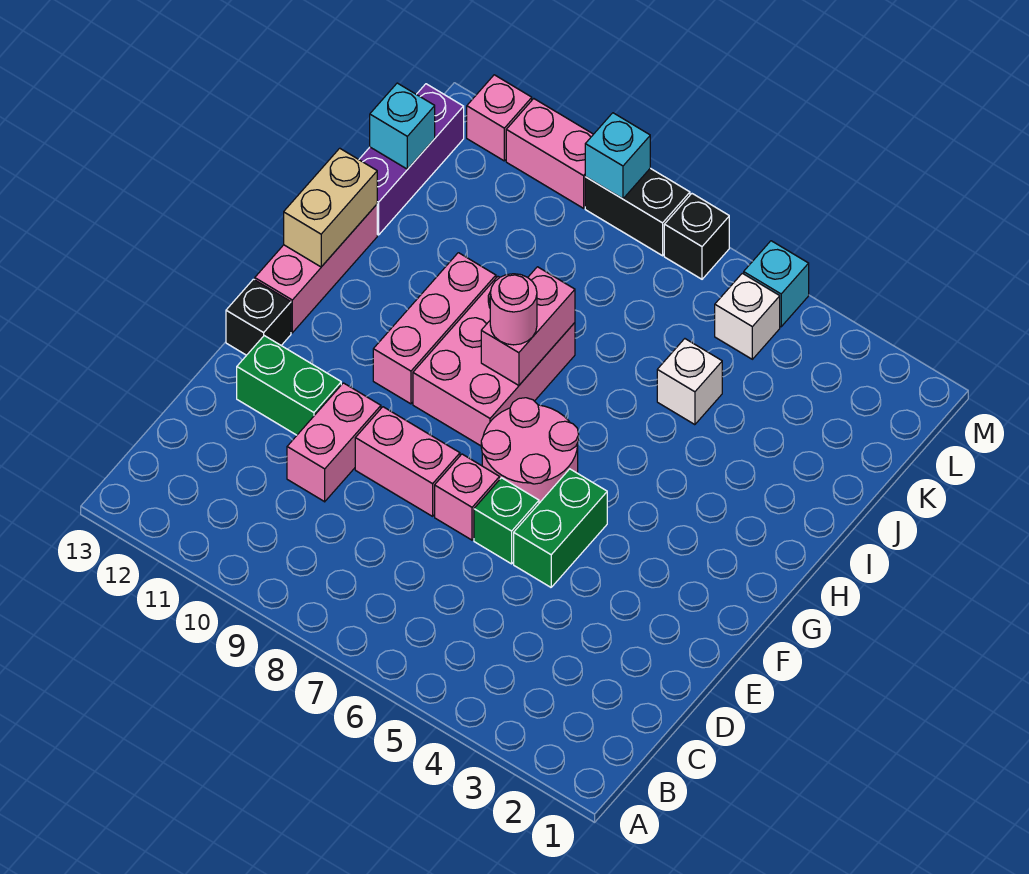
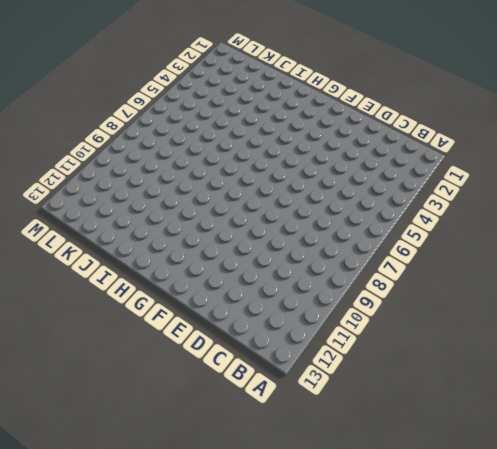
none -> pink 1x2 brick [287,383,381,502]
none -> green 1x2 brick [514,469,607,587]
none -> green 1x1 brick [474,478,539,564]

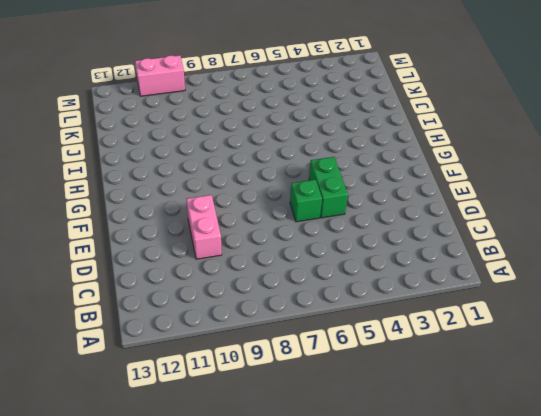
none -> pink 1x1 brick [435,454,500,540]
none -> pink 1x2 brick [355,407,460,516]
none -> green 1x2 brick [237,336,341,435]

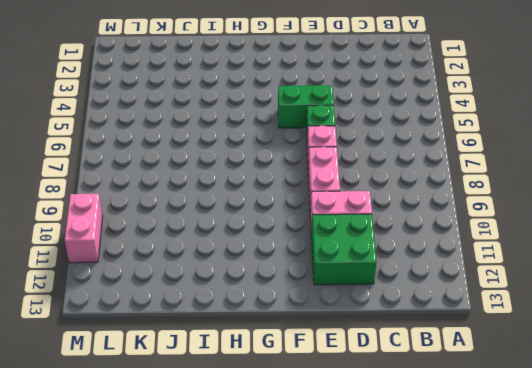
green 2x2 brick [311,214,376,285] -> green 1x2 brick [237,336,341,435]
none -> pink 2x2 round brick [481,398,579,503]
none -> black 1x1 brick [226,279,291,355]
none -> pink 2x3 brick [413,277,575,446]

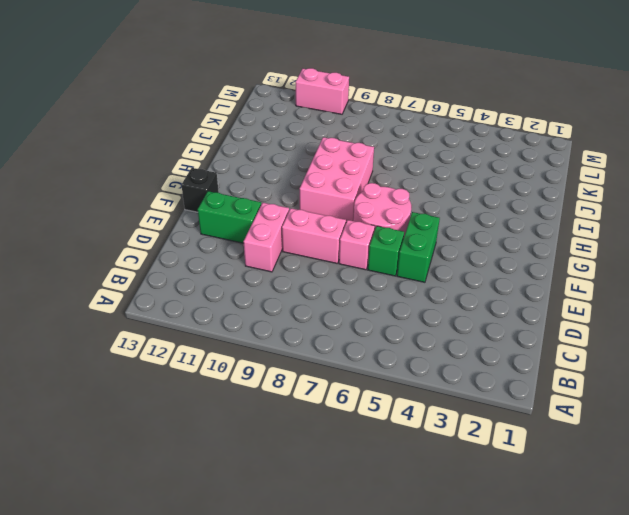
none -> pink 1x3 brick [373,253,496,404]
none -> pink 1x3 brick [255,205,377,333]
none -> white 1x1 brick [657,339,722,425]

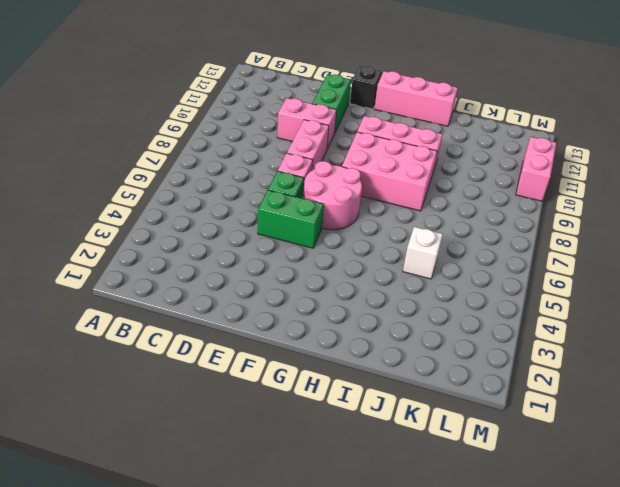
none -> purple 1x3 brick [359,84,464,235]
none -> white 1x1 brick [715,273,780,359]
none -> cyan 1x1 brick [744,241,809,327]

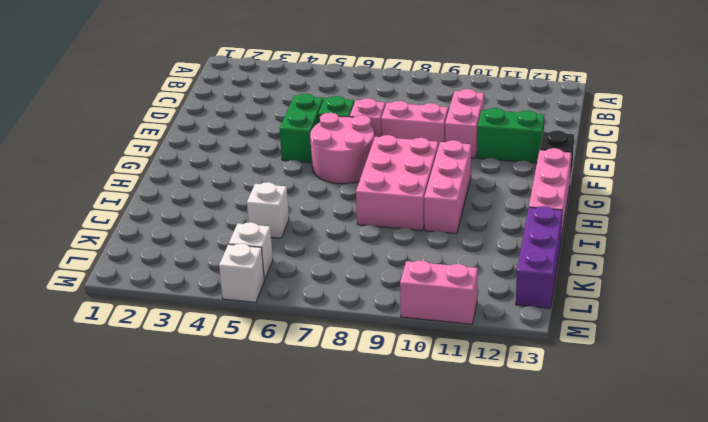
white 1x1 brick [219,244,264,302] -> cyan 1x1 brick [744,241,809,327]
none -> black 1x1 brick [664,194,729,279]
none -> black 1x2 brick [585,168,690,256]
none -> pink 1x1 brick [467,75,532,161]

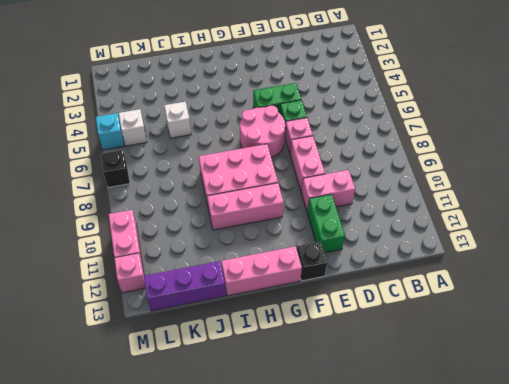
none -> black 1x2 brick [585,168,690,256]
none -> pink 1x2 brick [481,267,575,385]
none -> tan 1x2 brick [284,148,377,267]

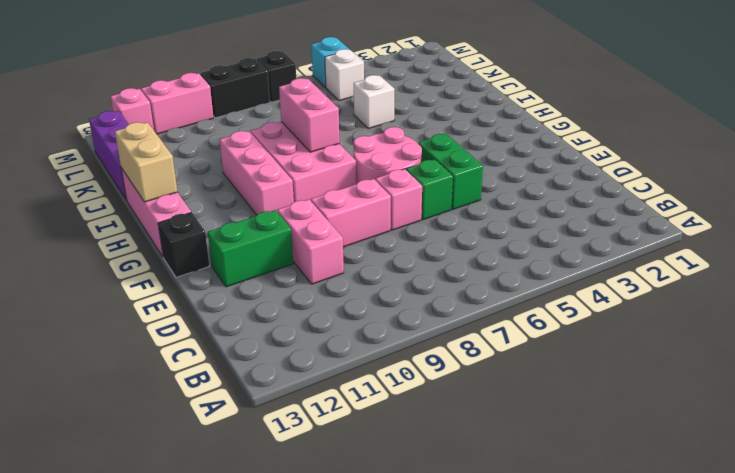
none -> cyan 1x1 brick [370,83,435,169]
none -> cyan 1x1 brick [585,113,650,199]
none -> pink 1x1 round brick [490,274,537,345]

